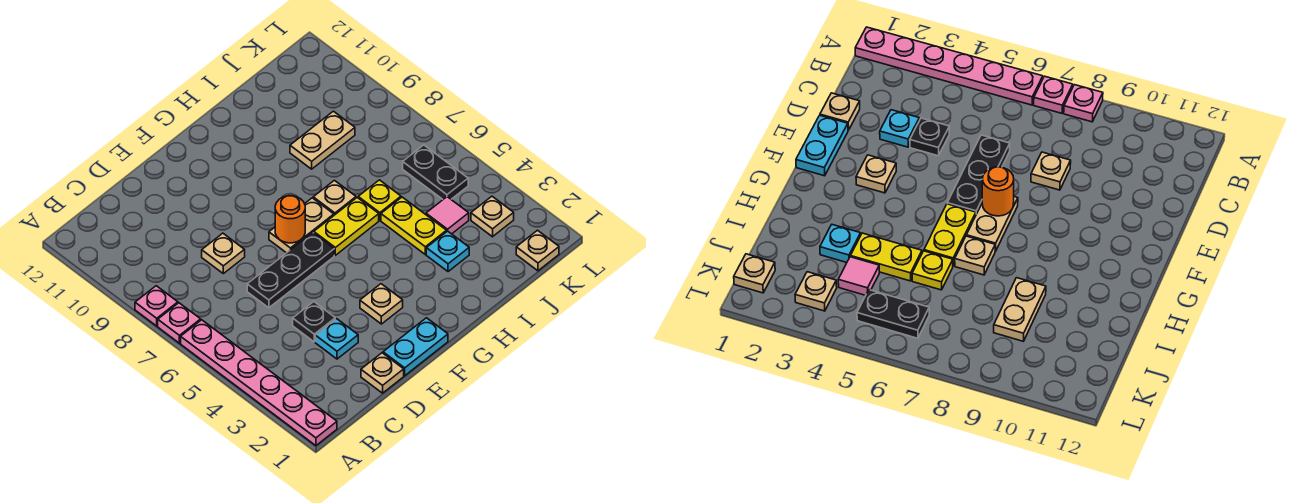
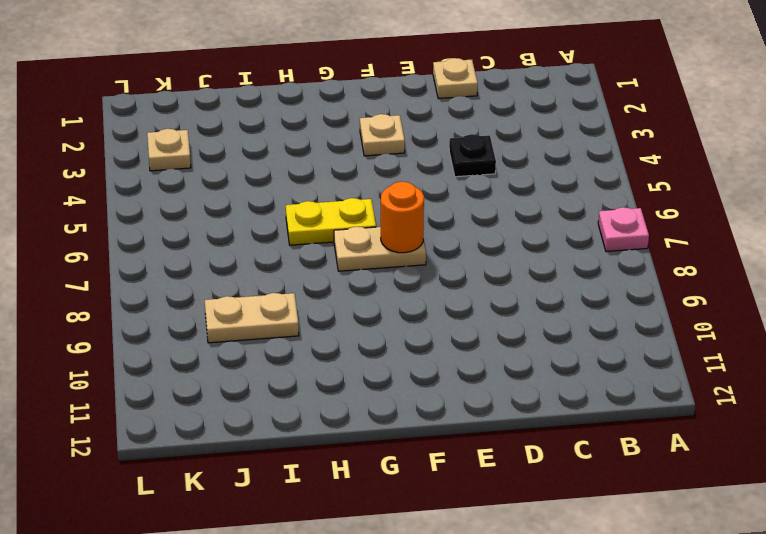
none -> pink 1x6 plate [181,320,337,446]
none -> pink 1x1 plate [135,286,178,326]
none -> cyan 1x1 plate [315,319,358,359]

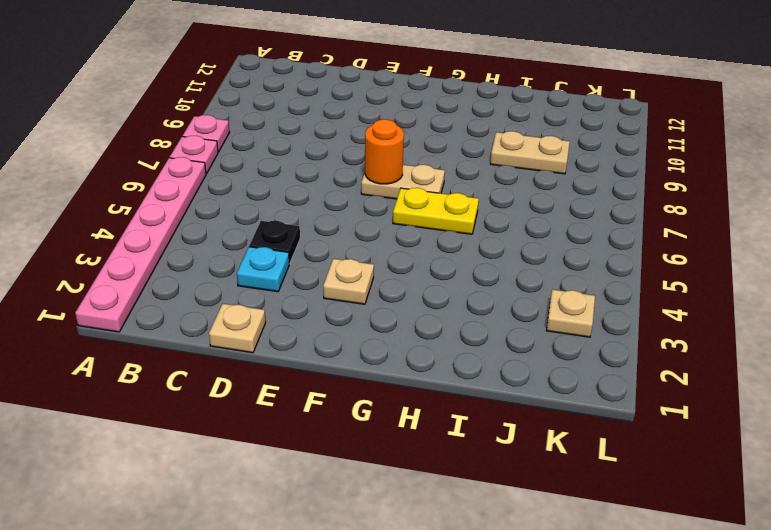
none -> black 1x3 plate [247,232,334,308]
none -> tan 1x1 plate [202,233,245,274]
none -> cyan 1x2 plate [383,318,448,376]

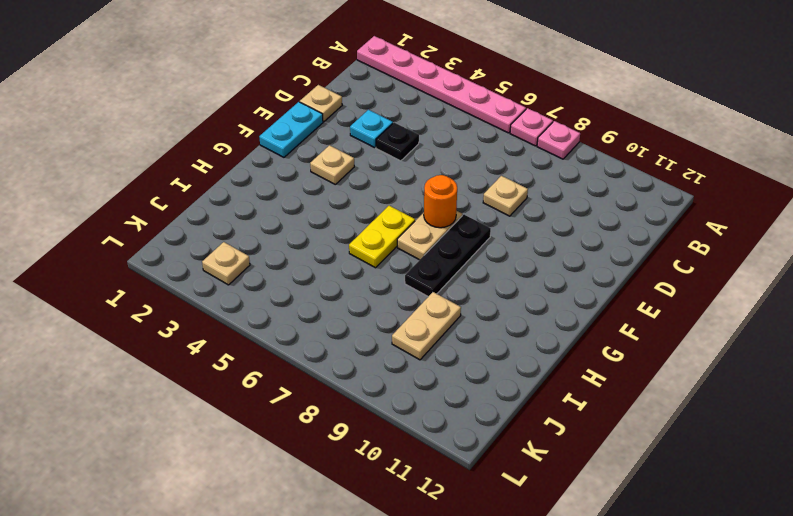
black 1x3 plate [405,215,491,296] -> black 1x3 plate moved to [247,232,334,308]
none -> tan 1x1 plate [313,180,356,215]
none -> cyan 1x1 plate [426,231,469,272]
none -> yellow 1x2 plate [381,197,447,254]

